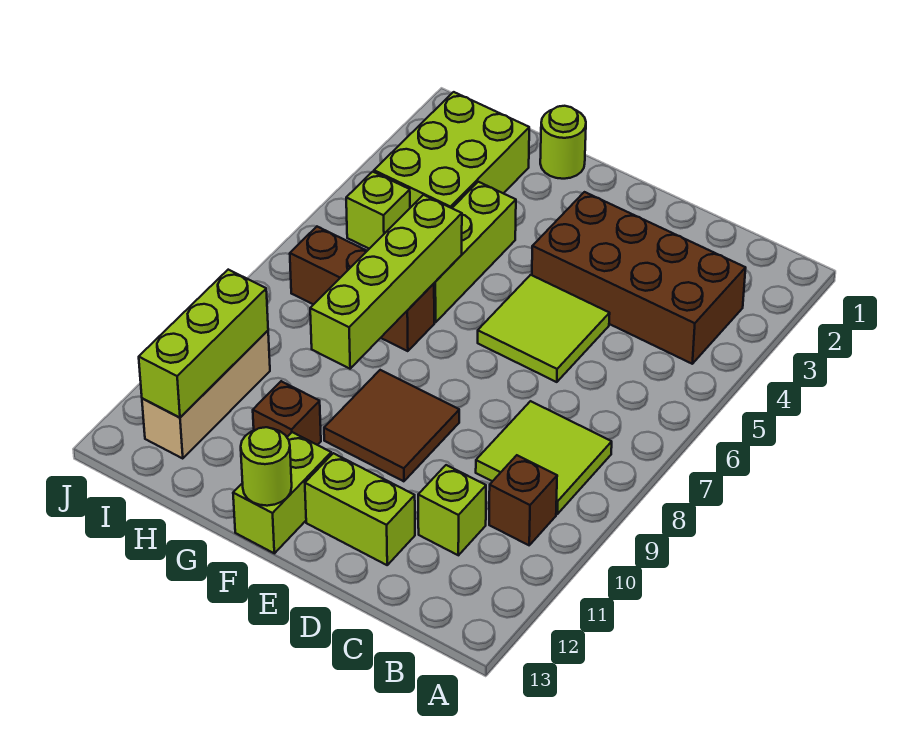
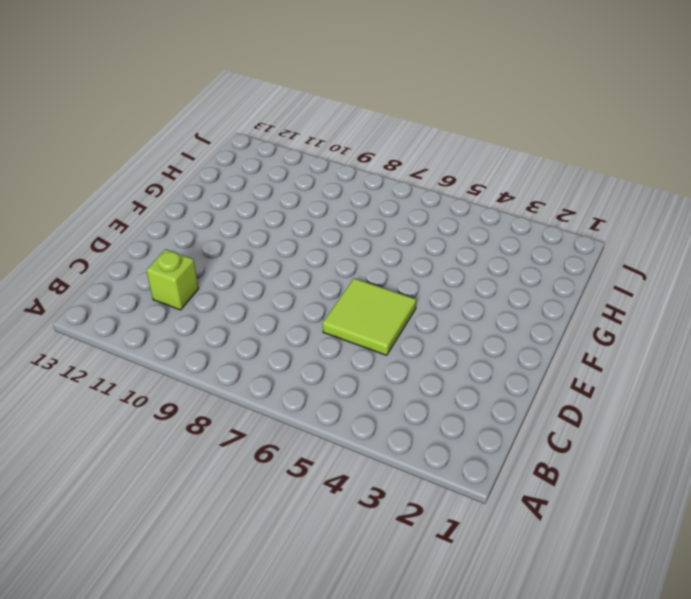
none -> brown 2x4 brick [532,192,746,364]
none -> lime 2x2 tile [476,401,612,514]
none -> brown 1x1 brick [489,455,557,545]

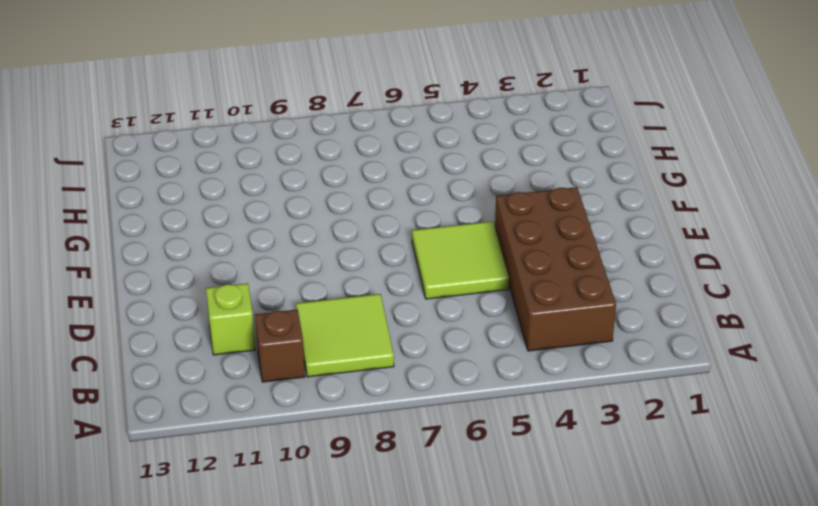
none -> lime 1x2 brick [305,453,415,565]
none -> brown 2x2 tile [324,370,459,481]
none -> lime 1x2 brick [233,432,331,553]

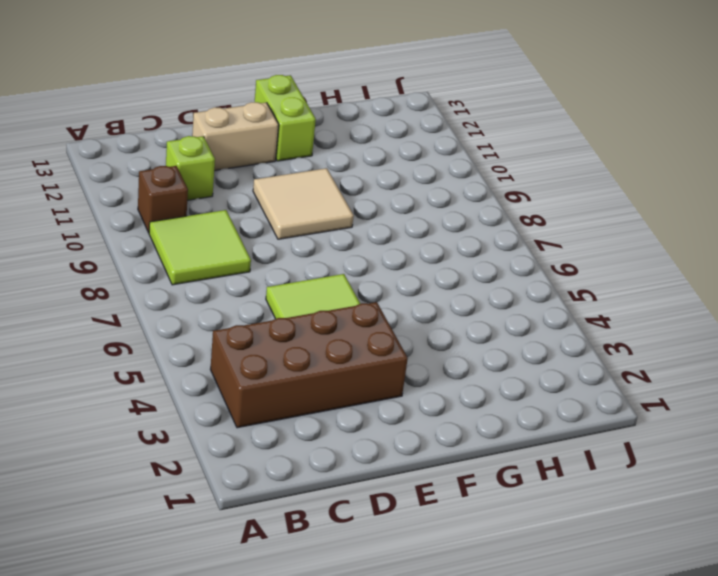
tan 1x2 brick [192,102,279,171] -> lime 1x2 brick [305,453,415,565]
tan 2x2 tile [253,168,354,239] -> brown 2x2 tile [324,370,459,481]
none -> lime 1x1 round brick [540,106,586,179]
none -> lime 1x3 brick [434,182,516,323]
none -> brown 1x3 brick [290,227,434,351]

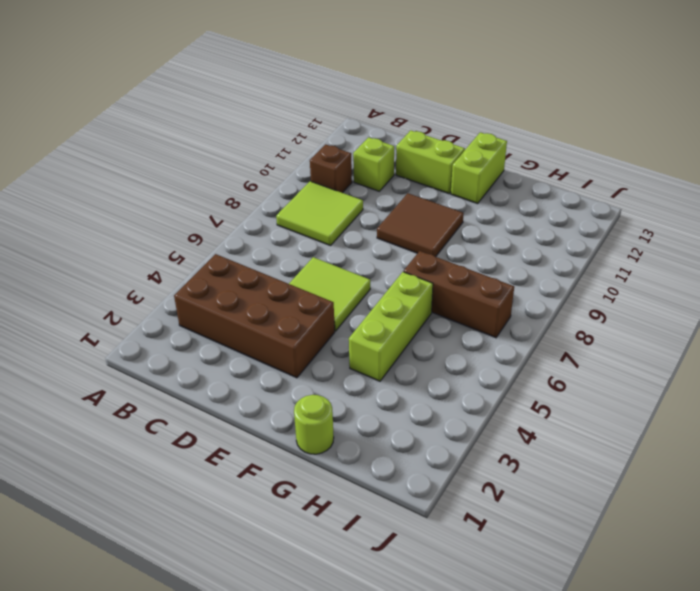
none -> brown 1x1 brick [253,381,321,445]
none -> lime 2x3 brick [374,92,529,208]
none -> lime 1x1 brick [346,172,410,249]

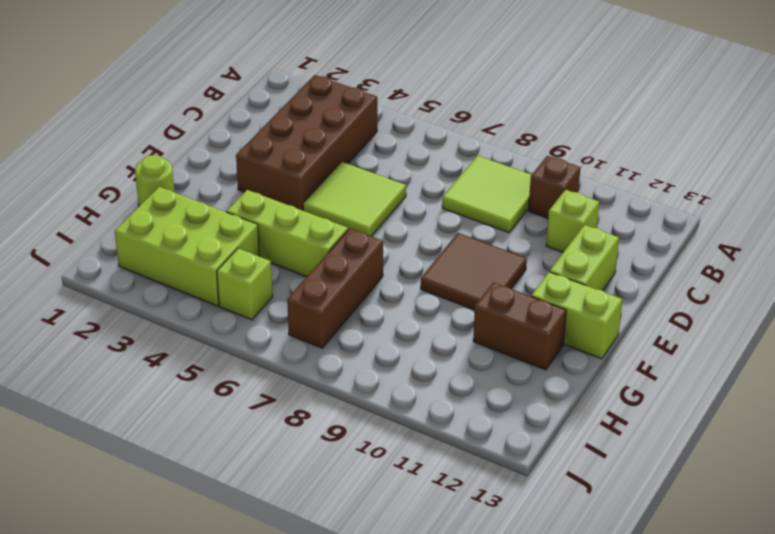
brown 1x2 brick [473,282,566,370] -> brown 1x1 brick [253,381,321,445]
none -> tan 1x3 brick [142,331,270,459]
none -> lime 1x1 round brick [241,427,292,506]
none -> lime 1x4 brick [310,195,462,369]

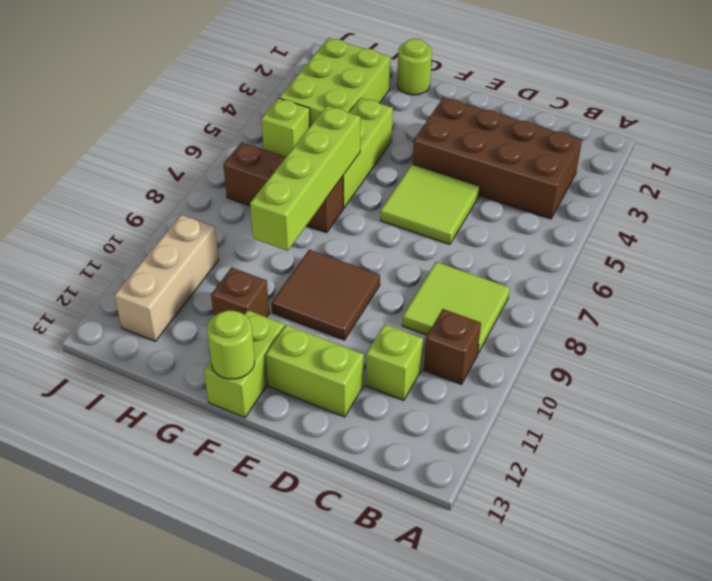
none -> lime 1x3 brick [139,270,268,417]

